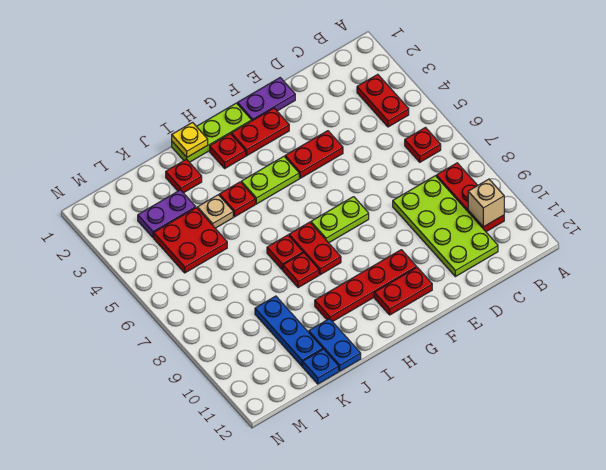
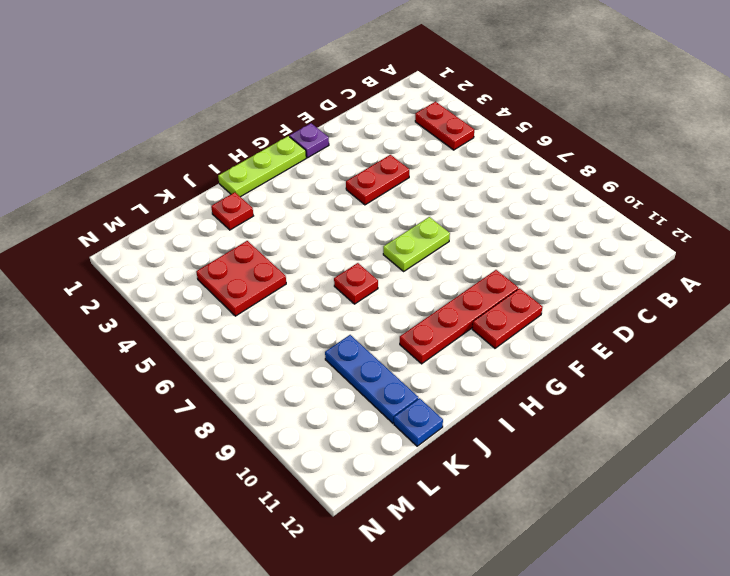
purple 1x1 plate [289,123,329,158] -> purple 1x2 plate [237,78,295,121]
none -> red 1x1 plate [405,128,441,162]
none -> red 1x3 plate [436,163,504,232]
none -> lime 2x4 plate [393,176,498,277]

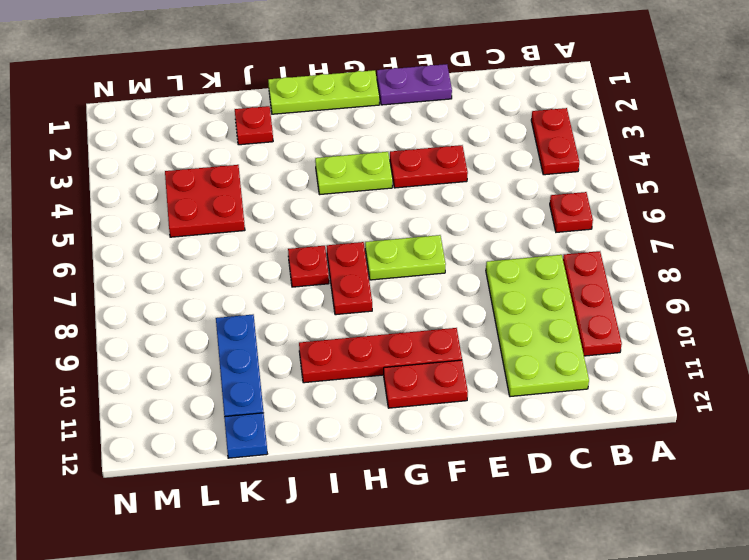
none -> red 1x2 plate [231,108,289,156]
none -> red 1x1 plate [210,134,246,168]
none -> red 1x1 plate [219,182,255,217]

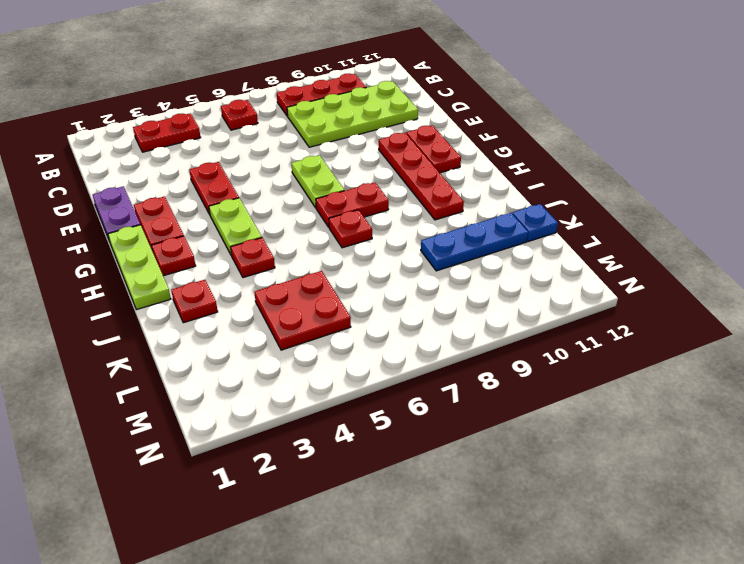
none -> red 1x1 plate [283,253,319,288]
none -> tan 1x1 plate [197,195,233,228]
none -> blue 1x2 plate [309,319,361,371]

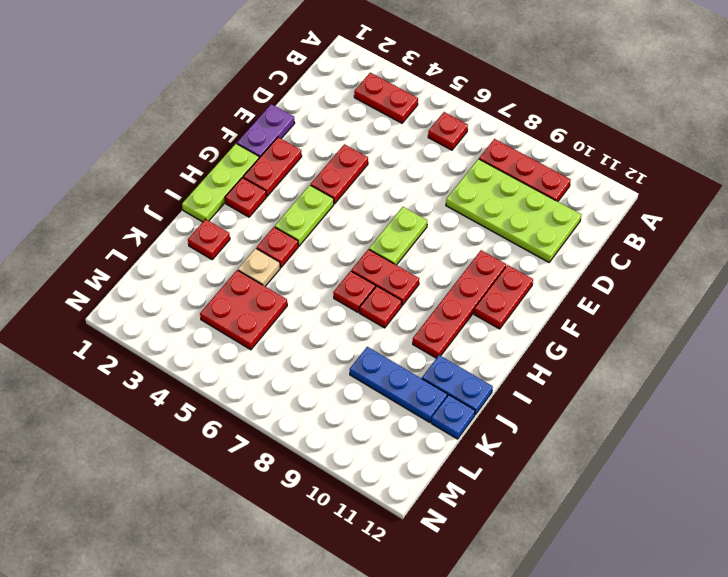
none -> purple 1x2 plate [138,190,196,237]
none -> tan 1x1 brick [468,179,504,227]
none -> yellow 1x1 plate [172,123,208,157]

